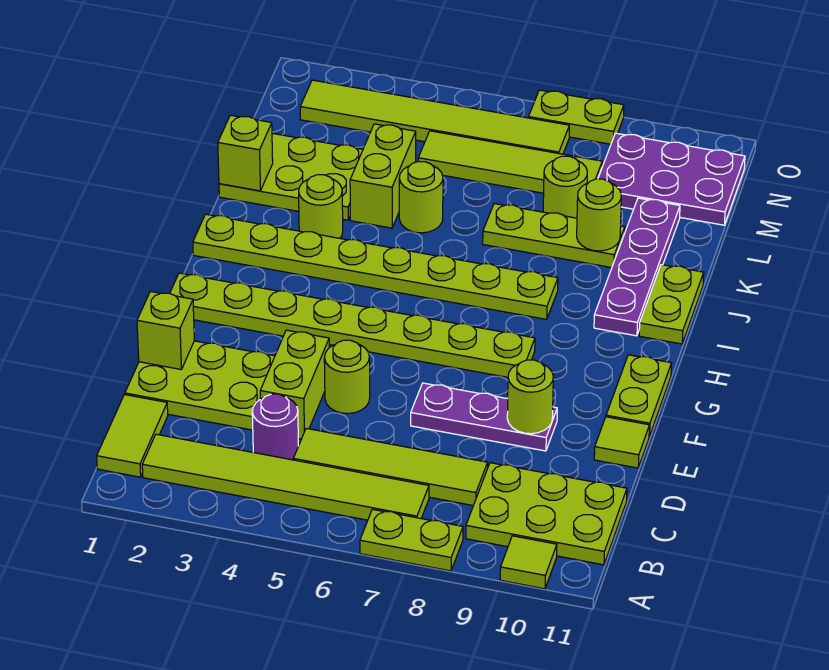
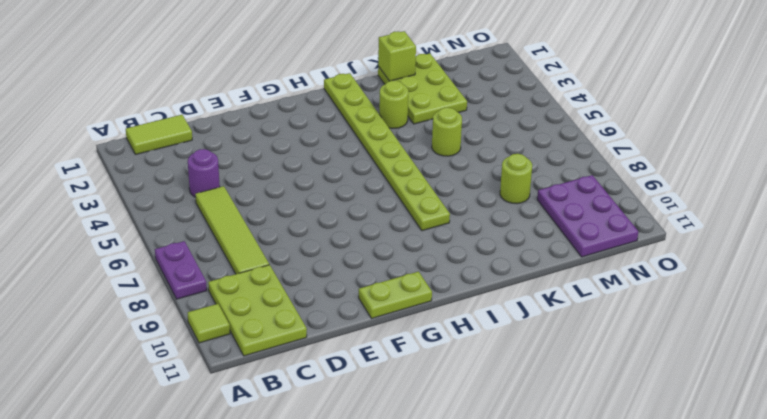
purple 1x2 plate [155,241,207,299] -> lime 1x2 plate [360,509,463,571]
none -> lime 1x6 tile [142,434,429,520]
none -> lime 2x3 plate [125,341,275,430]
none -> lime 1x2 brick [260,330,329,439]
none -> lime 1x1 round brick [324,340,370,414]

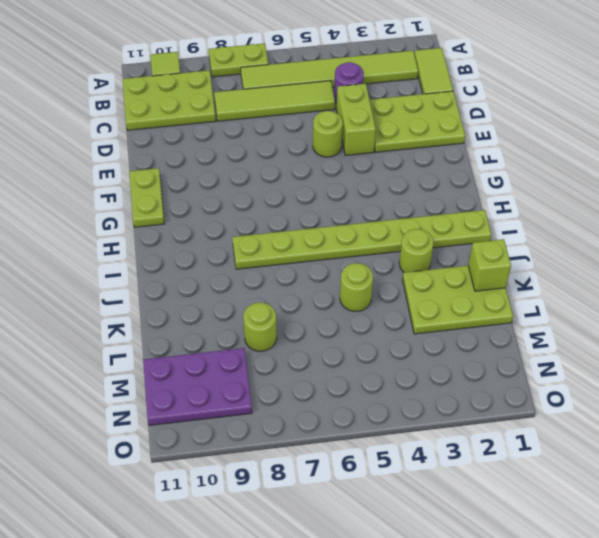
none -> purple 1x3 plate [411,383,557,451]
none -> lime 1x1 tile [594,417,649,468]
none -> lime 1x8 plate [170,273,535,377]
none -> purple 1x4 plate [594,198,680,336]

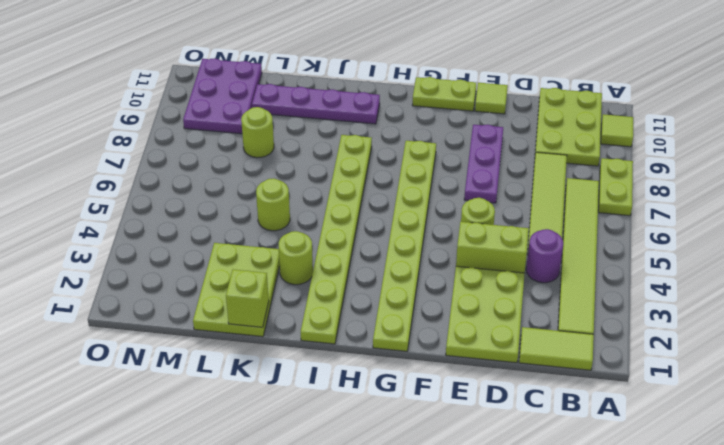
none -> lime 1x2 plate [639,265,704,344]
none -> lime 1x2 brick [350,124,416,228]
none -> lime 1x3 plate [483,204,625,268]
none -> lime 1x4 tile [418,131,602,193]

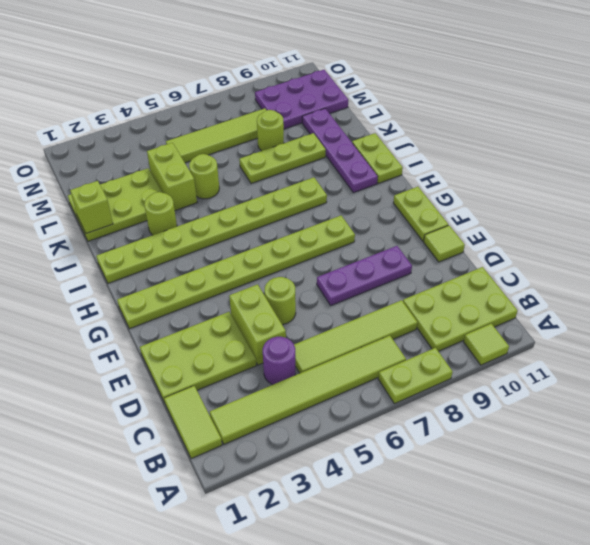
none -> lime 1x6 tile [300,80,569,154]
none -> lime 1x2 plate [529,90,624,144]
none -> lime 1x1 brick [137,291,194,369]
none -> lime 1x1 round brick [507,360,553,434]

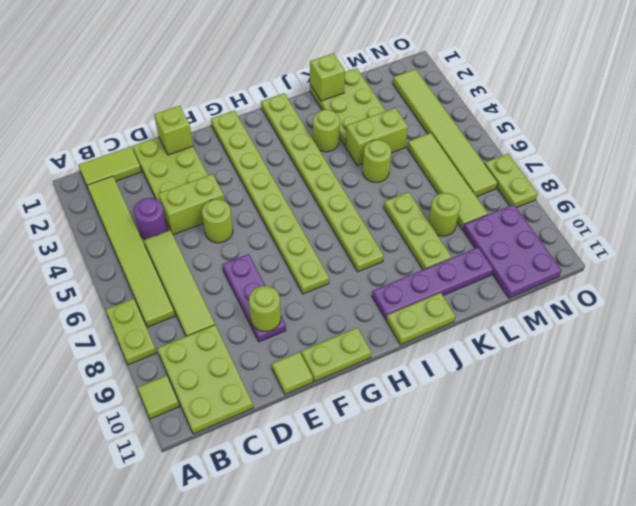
none -> lime 1x1 round brick [577,179,621,251]

